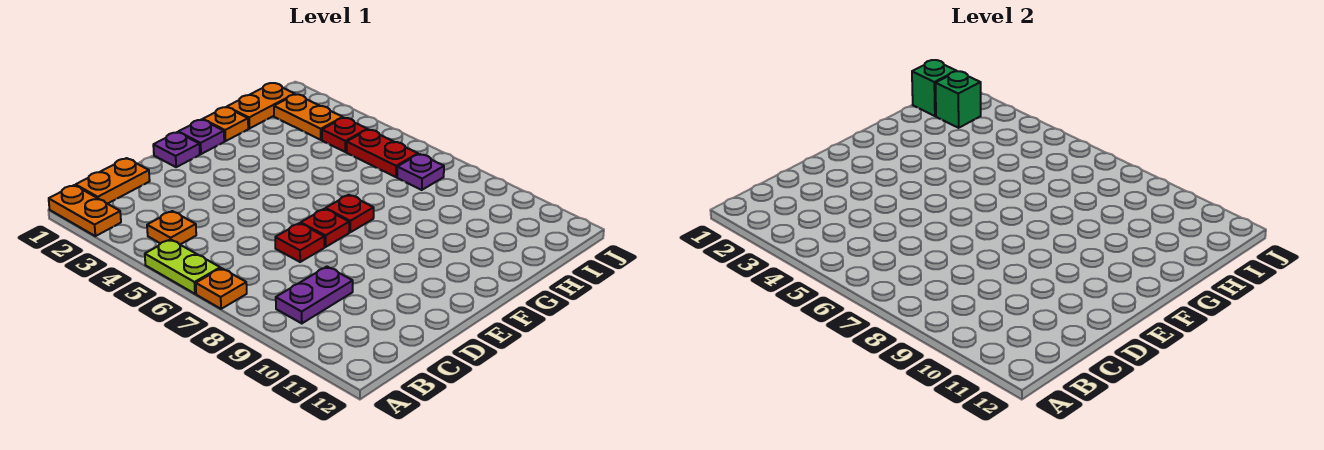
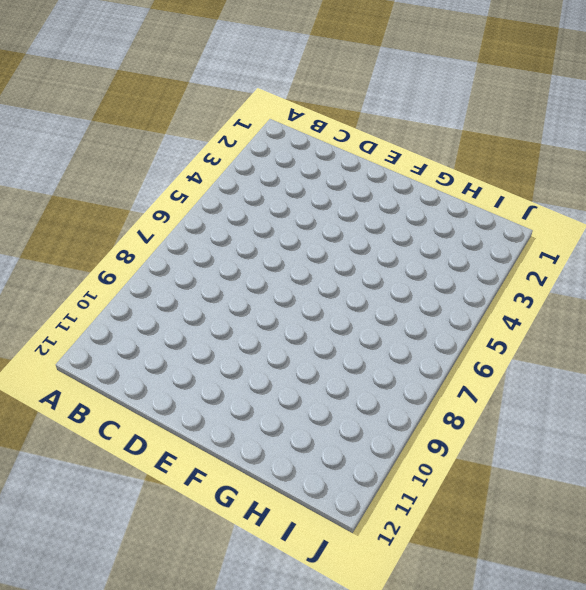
none -> orange 1x2 plate [49,185,121,236]
none -> lime 1x2 plate [145,239,220,294]
none -> orange 1x1 plate [196,268,247,309]

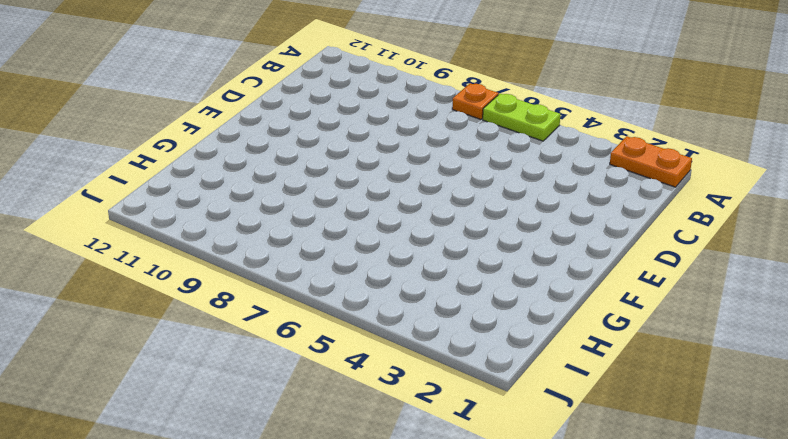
none -> orange 1x2 plate [76,158,150,204]
none -> orange 1x1 plate [147,211,196,244]
none -> purple 1x2 plate [276,267,353,324]

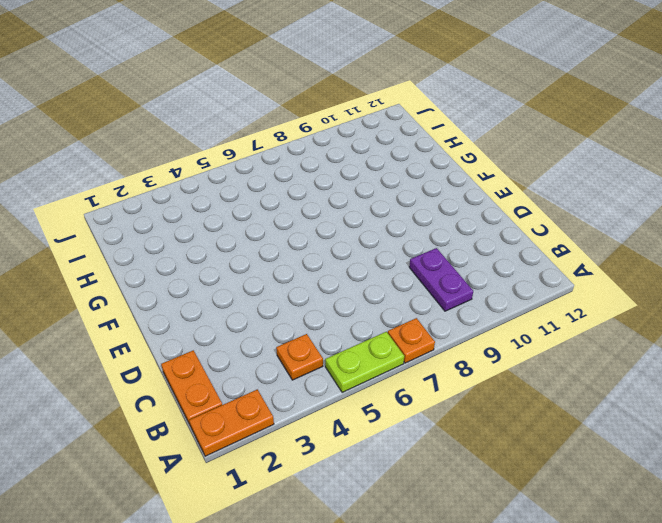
none -> red 1x1 plate [275,223,324,262]
none -> purple 1x1 plate [153,132,200,167]
none -> red 1x1 plate [301,209,349,247]

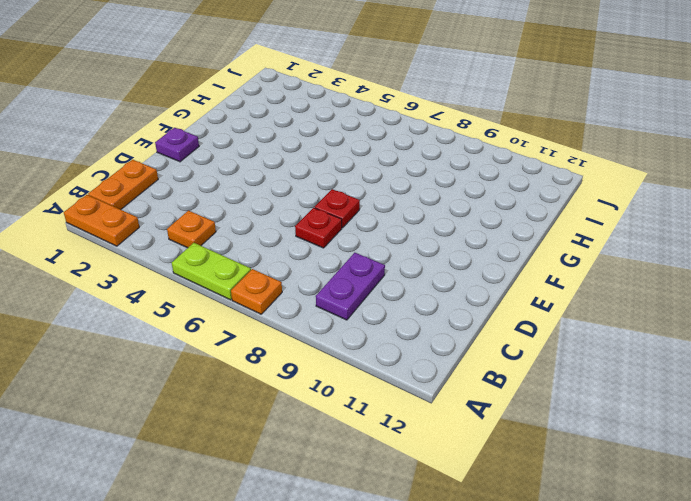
none -> purple 1x1 plate [178,119,224,154]
none -> red 1x1 plate [326,195,374,232]
none -> orange 1x1 plate [203,107,248,141]

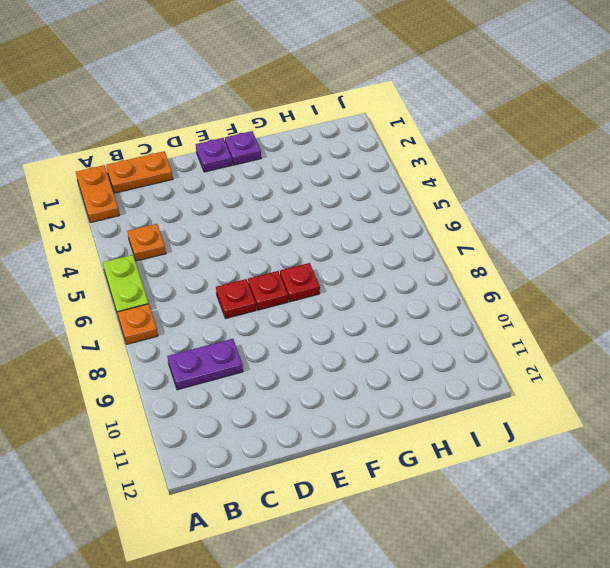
none -> orange 1x1 plate [203,107,248,141]
none -> orange 1x2 plate [227,83,295,129]
none -> orange 1x2 plate [274,94,343,140]

